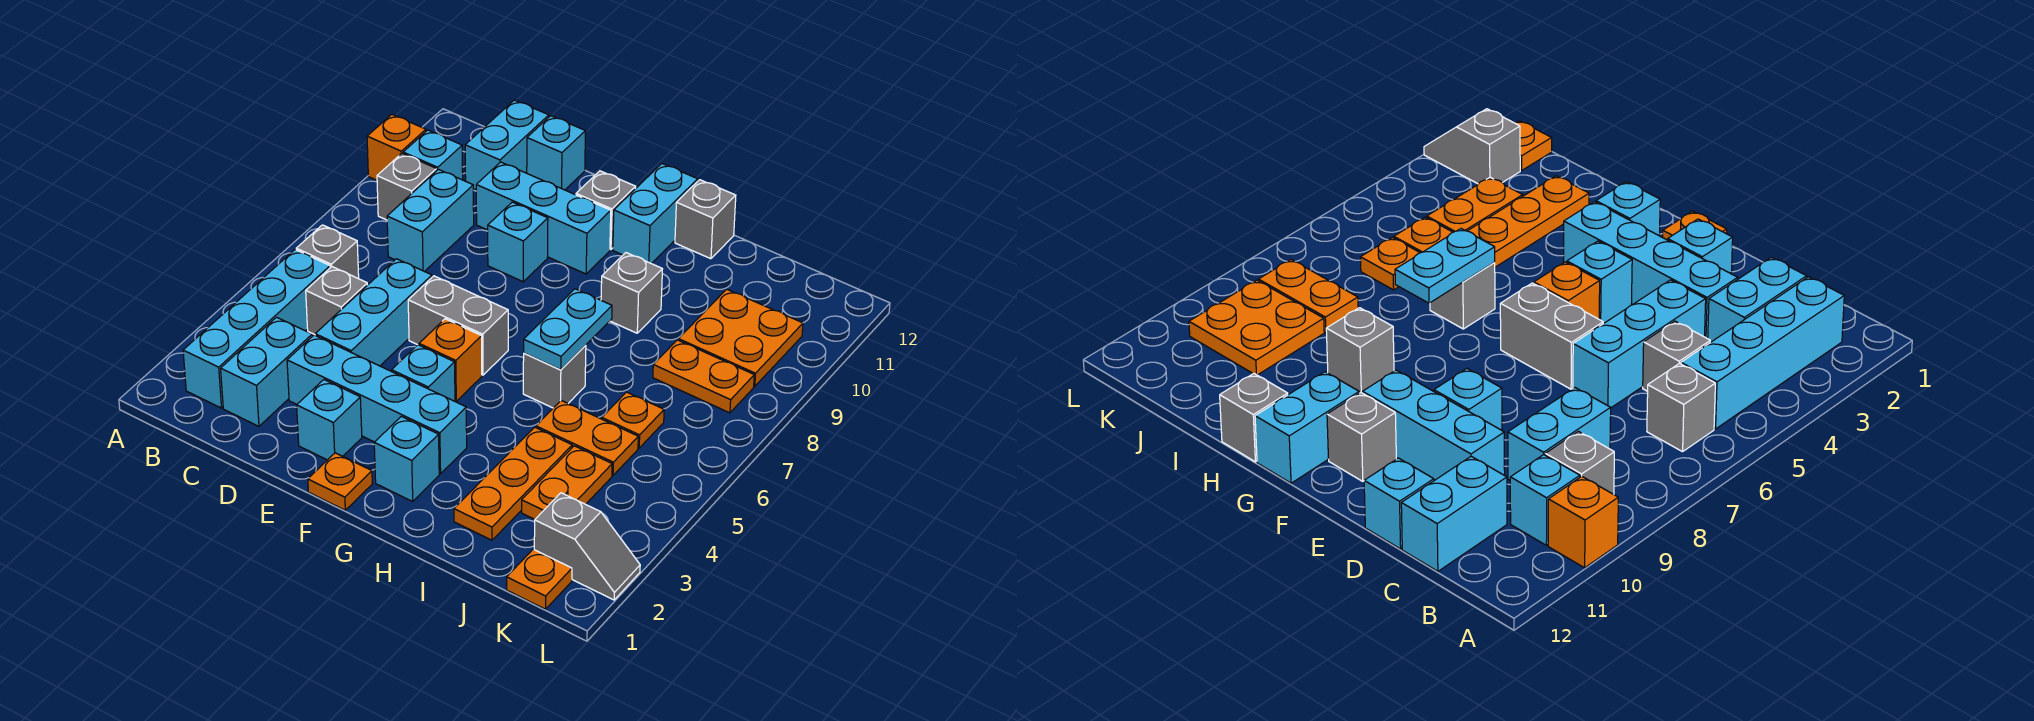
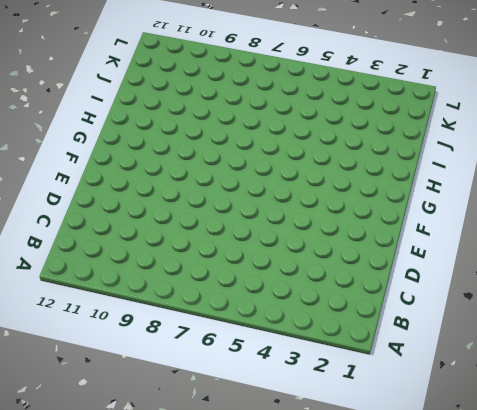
none -> orange 1x1 brick [367,115,426,180]
none -> cyan 1x4 brick [183,250,330,408]
none -> grey 1x1 brick [296,225,359,279]
none -> grey 1x1 brick [377,153,437,220]

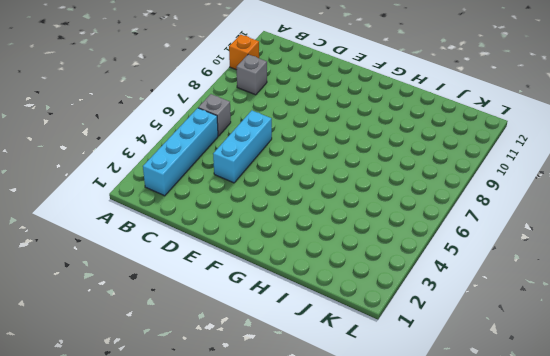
none -> cyan 1x1 brick [403,130,463,180]
none -> cyan 1x2 brick [221,317,312,426]
none -> grey 1x1 brick [306,267,367,335]
none -> cyan 1x2 brick [387,169,474,272]

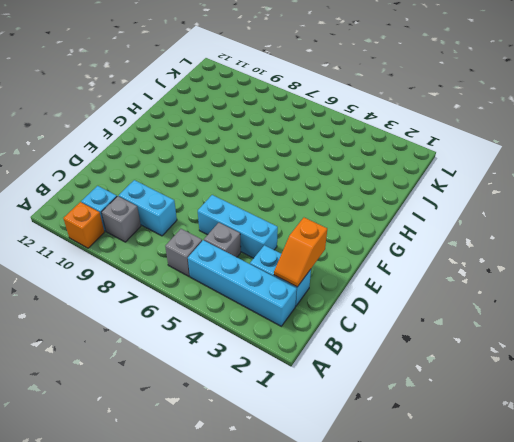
orange 1x2 slope [274,218,327,287] -> none
none -> cyan 1x2 brick [465,100,549,190]
none -> cyan 1x4 brick [287,335,467,474]
none -> cyan 1x3 brick [476,162,611,274]
none -> cyan 1x1 brick [527,116,585,190]

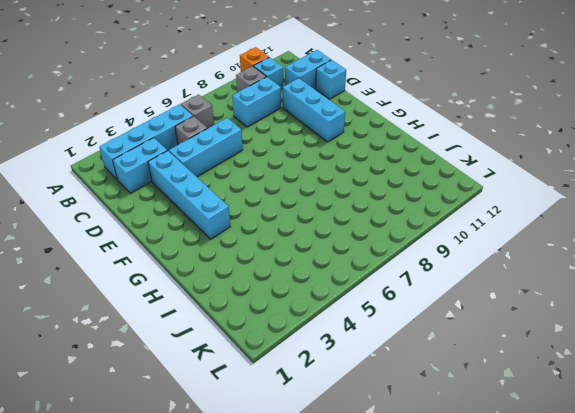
none -> cyan 1x1 brick [297,380,362,460]
none -> grey 1x2 brick [408,276,508,375]
none -> cyan 1x1 brick [488,202,548,282]
none -> orange 1x1 plate [308,453,372,510]

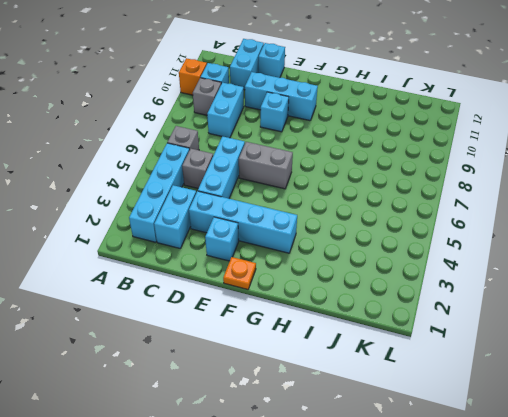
none -> cyan 1x1 brick [392,345,455,401]
none -> orange 1x1 brick [419,319,482,401]
none -> grey 1x1 brick [576,171,636,250]
none -> cyan 1x1 brick [374,416,439,501]

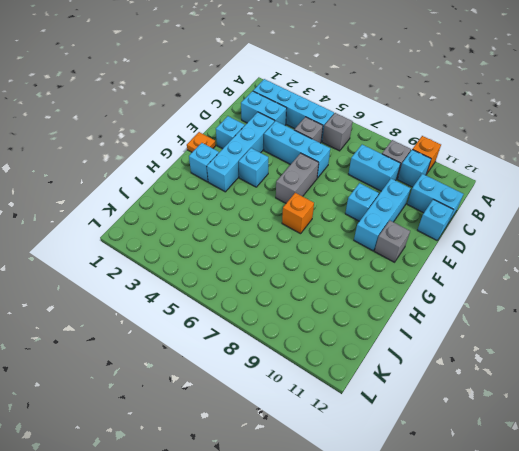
orange 1x1 brick [282,193,314,234] -> orange 1x1 brick moved to [419,319,482,401]
none -> cyan 1x2 brick [613,164,698,264]
none -> grey 1x1 brick [523,345,586,408]
none -> grey 1x1 brick [601,253,662,333]
none -> grey 1x1 brick [675,180,736,259]

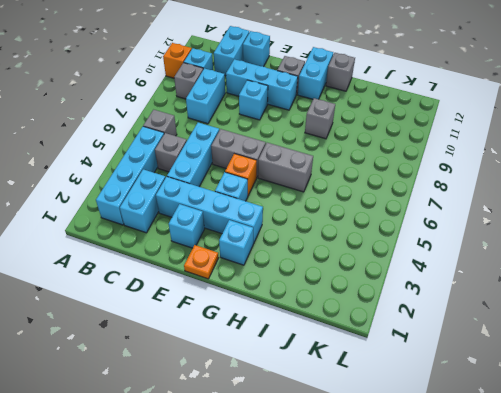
grey 1x2 brick [258,143,313,192] -> grey 1x1 brick [523,345,586,408]
none -> orange 1x3 plate [454,427,572,540]
none -> orange 1x2 plate [536,400,638,475]
none -> orange 1x2 plate [522,446,612,519]
none -> orange 1x1 plate [602,392,664,448]

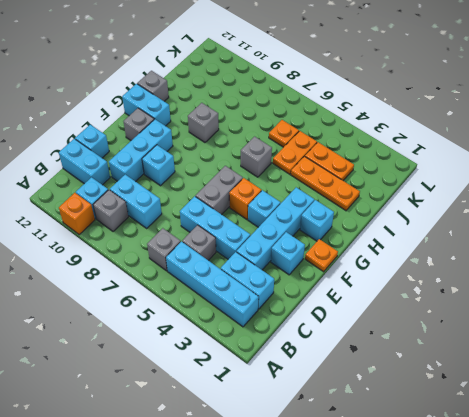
none -> orange 1x2 plate [653,340,754,413]
none -> orange 2x2 plate [678,289,803,386]
none -> orange 1x1 plate [507,549,572,609]
none -> grey 1x2 slope [534,493,640,600]

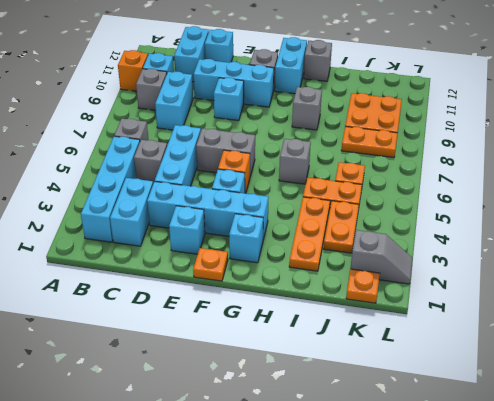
none -> cyan 1x2 plate [524,289,612,370]

